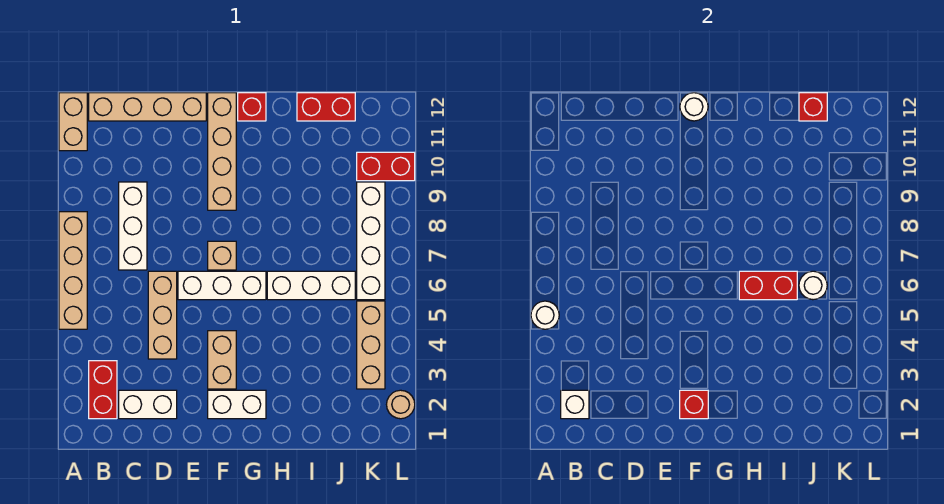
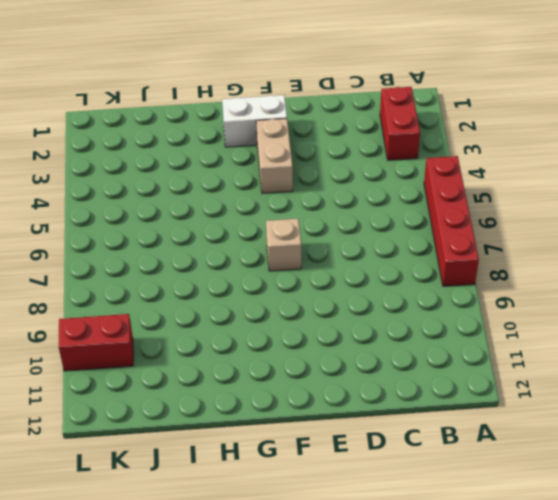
red 1x4 brick [424,156,479,286] -> tan 1x4 brick [59,212,87,329]
none -> tan 1x2 brick [59,93,87,151]
none -> tan 1x4 brick [89,93,206,121]
none -> white 1x2 brick [119,390,177,419]

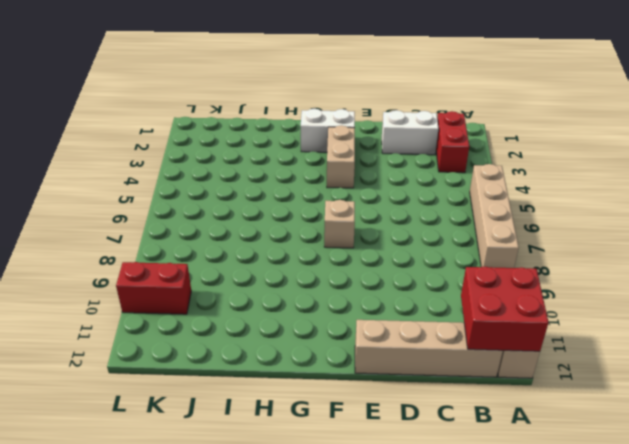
red 2x2 brick [461,267,548,351] -> none
none -> white 1x3 brick [119,182,147,270]
none -> tan 1x3 brick [148,271,177,359]
none -> white 1x3 brick [178,271,266,300]

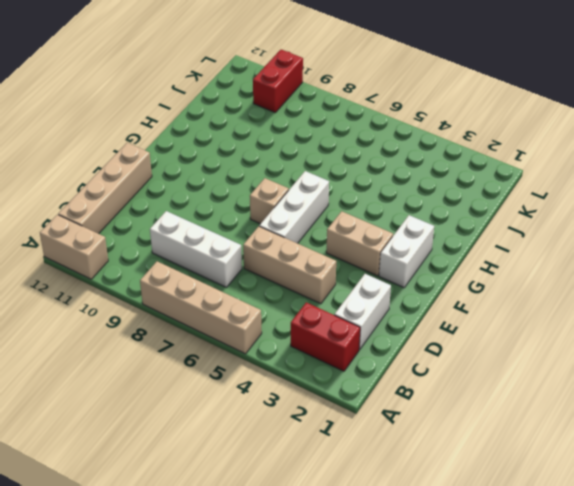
none -> tan 1x4 brick [208,93,236,210]
none -> red 1x1 brick [238,93,266,121]
none -> white 1x3 brick [267,271,355,300]

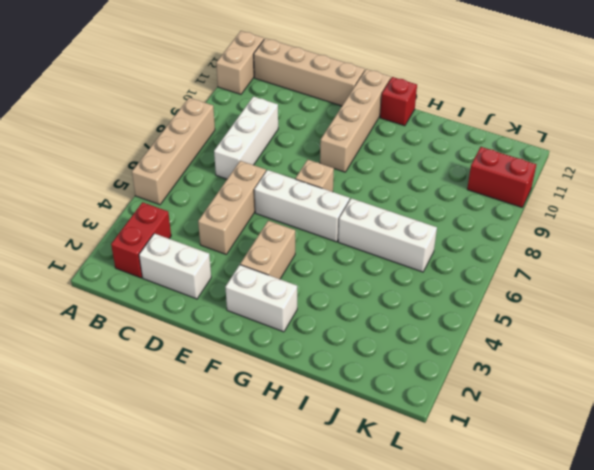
none -> red 1x2 brick [297,93,355,121]
none -> tan 1x3 brick [357,301,385,389]
none -> white 1x4 brick [357,182,385,300]

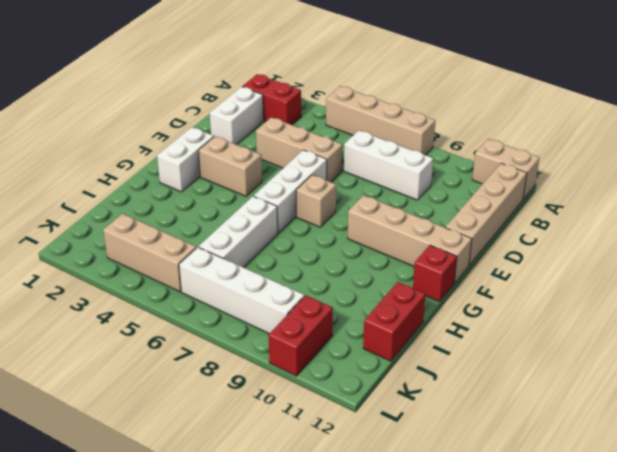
none -> tan 1x1 round brick [387,390,415,419]
none -> white 1x1 round brick [531,301,559,329]
none -> white 1x1 brick [561,390,589,419]

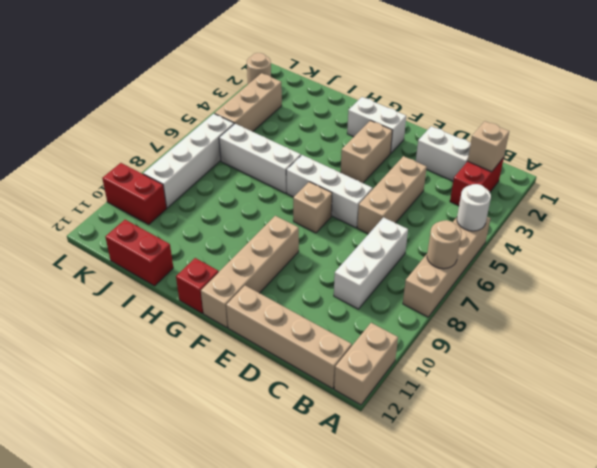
tan 1x1 round brick [427,220,461,269] -> none
tan 1x1 brick [468,121,509,172] -> white 1x1 brick [561,390,589,419]
none -> red 1x1 brick [680,390,708,419]
none -> white 1x1 round brick [680,93,708,121]
none -> red 1x2 brick [739,271,797,300]

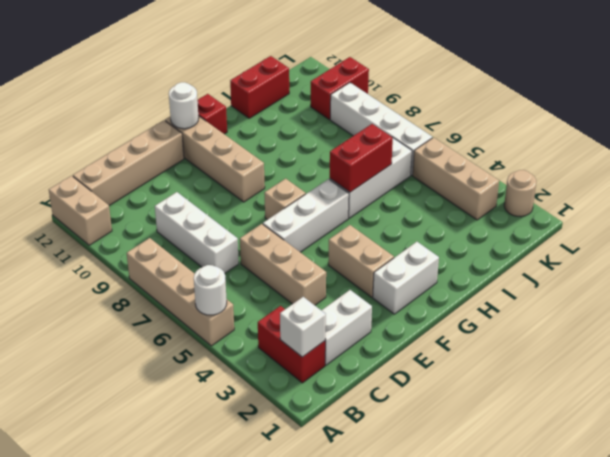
none -> red 1x1 brick [680,390,708,419]
none -> white 1x1 round brick [799,271,827,300]
none -> red 1x1 brick [799,93,827,121]

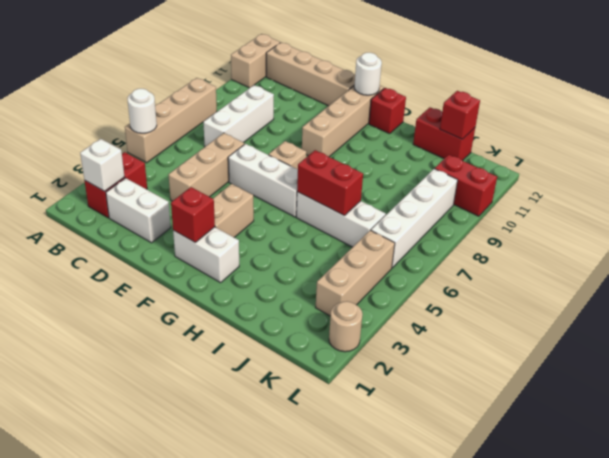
none -> white 1x1 round brick [799,271,827,300]

